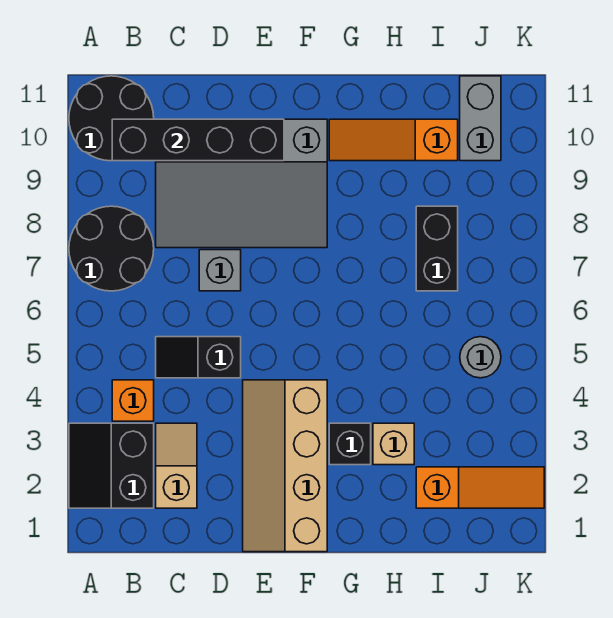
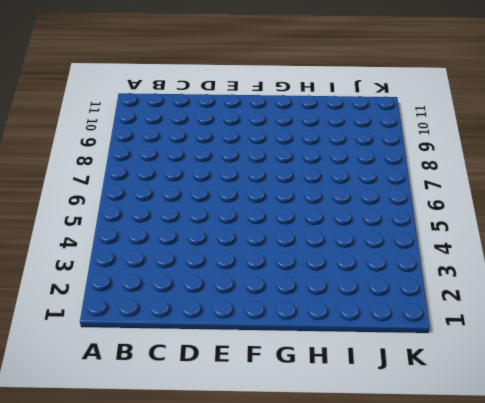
none -> black 2x2 slope [69,423,154,508]
none -> black 2x2 round brick [69,206,154,291]
none -> black 2x2 round brick [69,76,154,161]

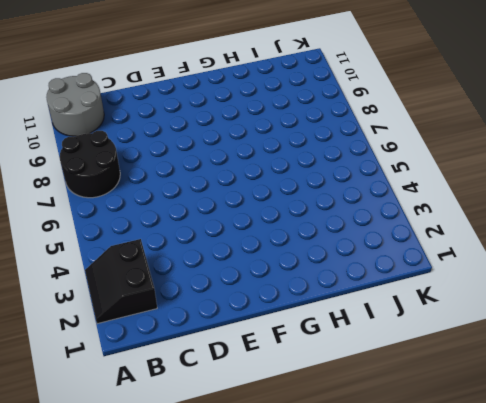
grey 2x2 round brick [46,73,104,136] -> black 2x2 round brick [69,76,154,161]
none -> orange 1x1 brick [112,380,154,421]
none -> tan 1x2 slope [156,423,197,508]
none -> black 1x2 slope [156,337,241,378]

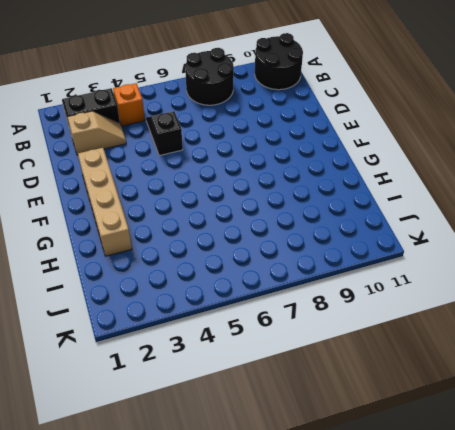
tan 1x4 brick [78,148,132,256] -> tan 2x4 slope [243,380,327,552]
none -> grey 3x4 slope [156,119,327,248]
none -> grey 1x1 brick [199,250,241,291]
none -> black 1x1 brick [329,423,371,465]

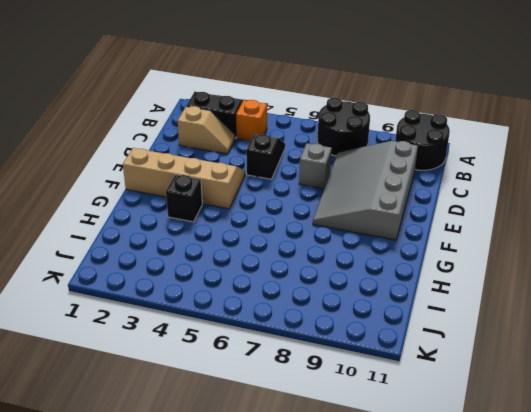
none -> orange 1x3 slope [329,119,458,161]
none -> tan 1x1 brick [373,423,414,465]
none -> orange 1x3 slope [416,467,544,508]

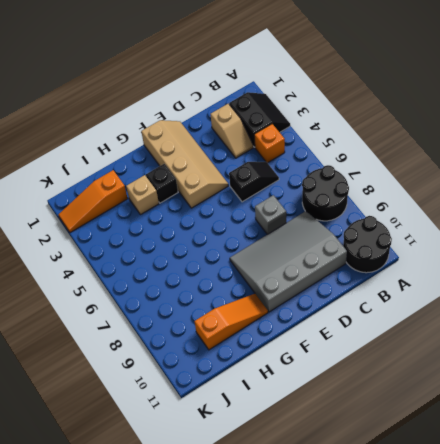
none -> black 1x2 brick [416,206,458,291]
none -> grey 1x1 round brick [460,337,501,378]
none -> grey 1x2 brick [460,76,501,161]

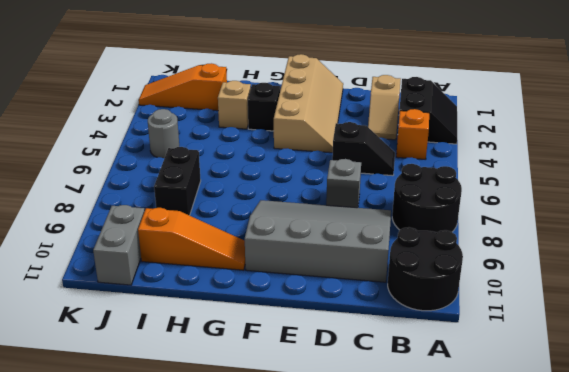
none -> black 1x4 brick [112,119,284,161]

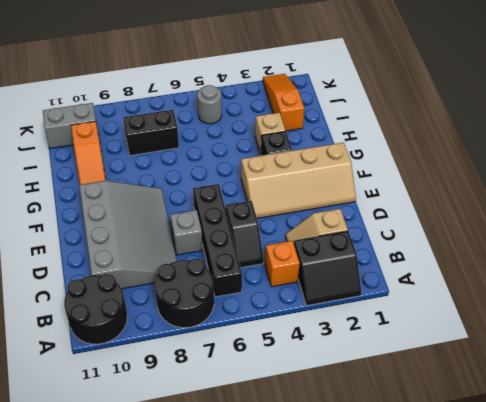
black 1x4 brick [193,184,242,297] -> black 1x4 brick moved to [112,119,284,161]

